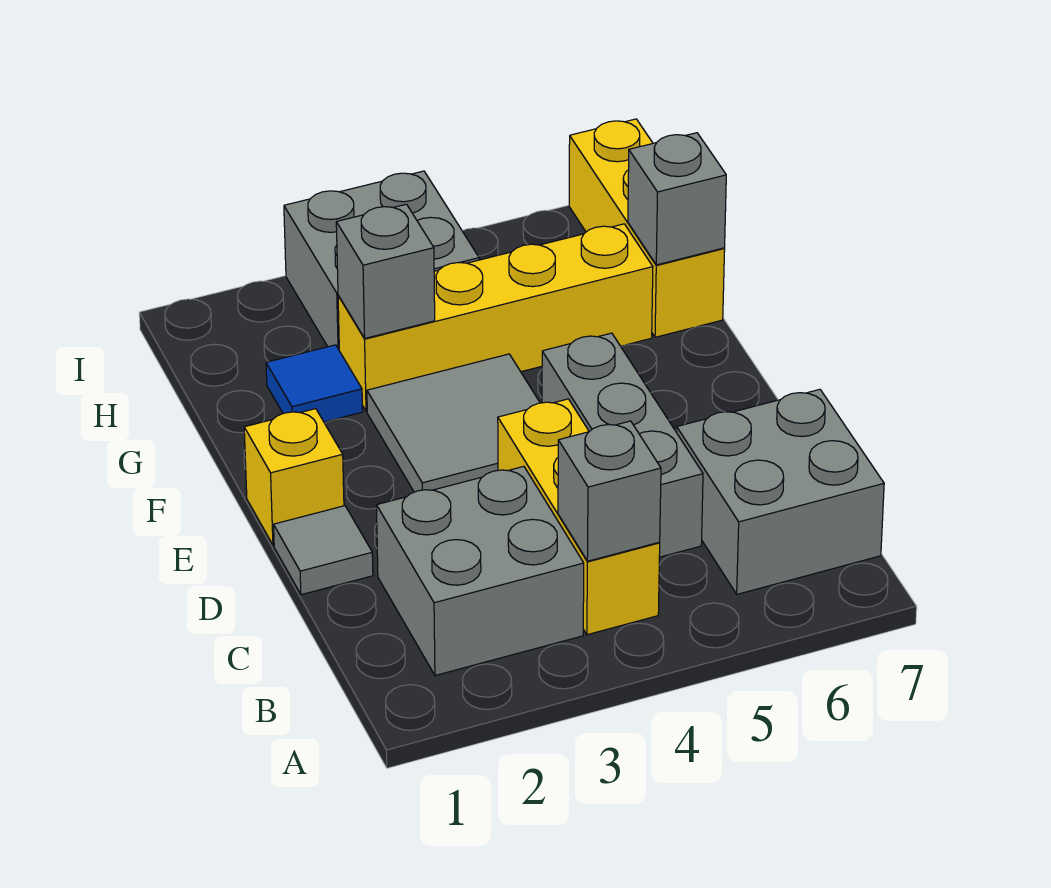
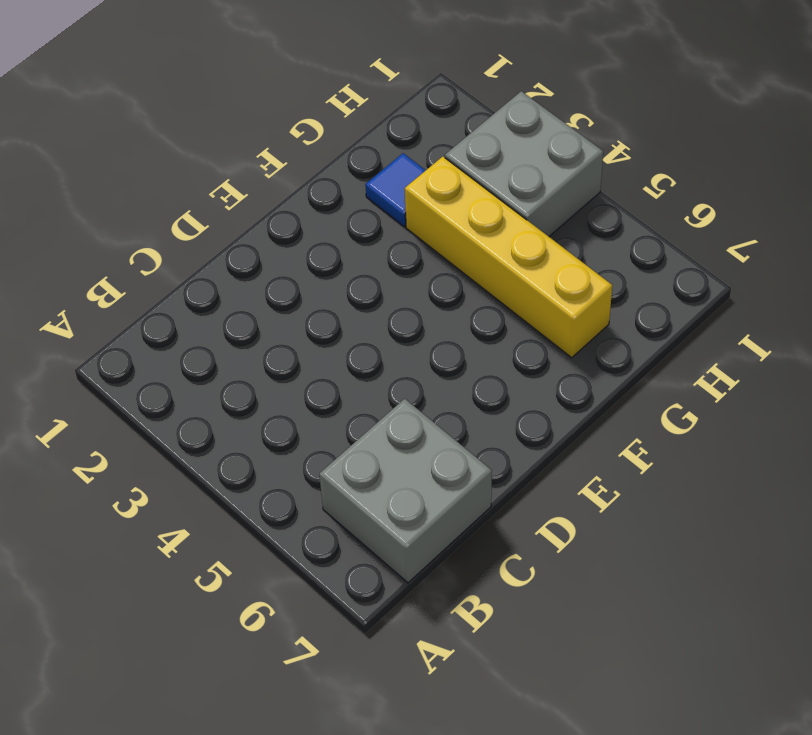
none -> grey 2x2 brick [376,466,584,676]
none -> yellow 1x3 brick [498,399,660,635]
none -> grey 1x3 brick [542,333,703,557]

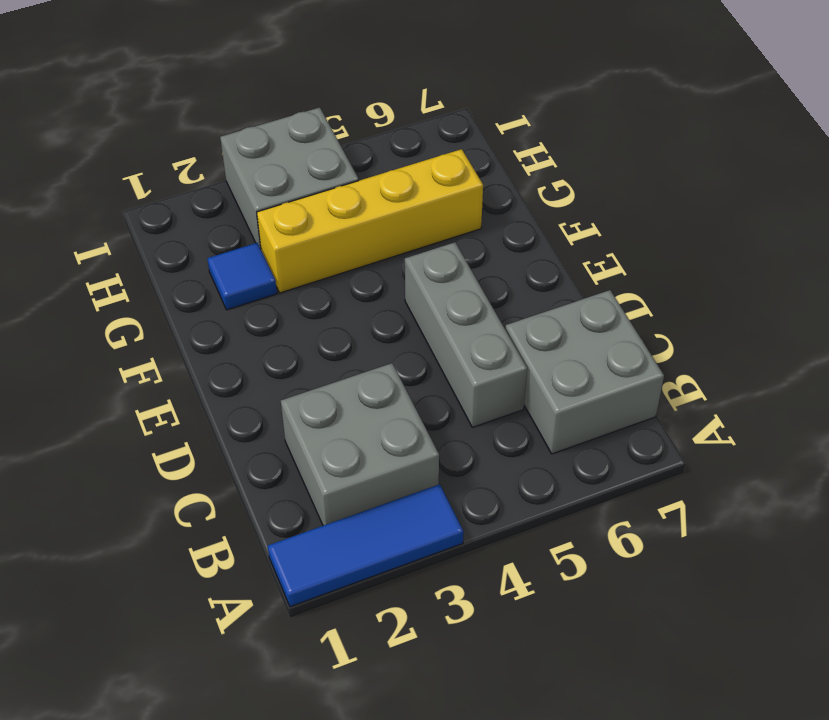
blue 1x3 tile [268,484,464,607] -> none
none -> yellow 1x3 brick [498,399,660,635]
none -> grey 1x1 tile [274,506,373,595]
none -> yellow 1x1 brick [244,409,344,545]

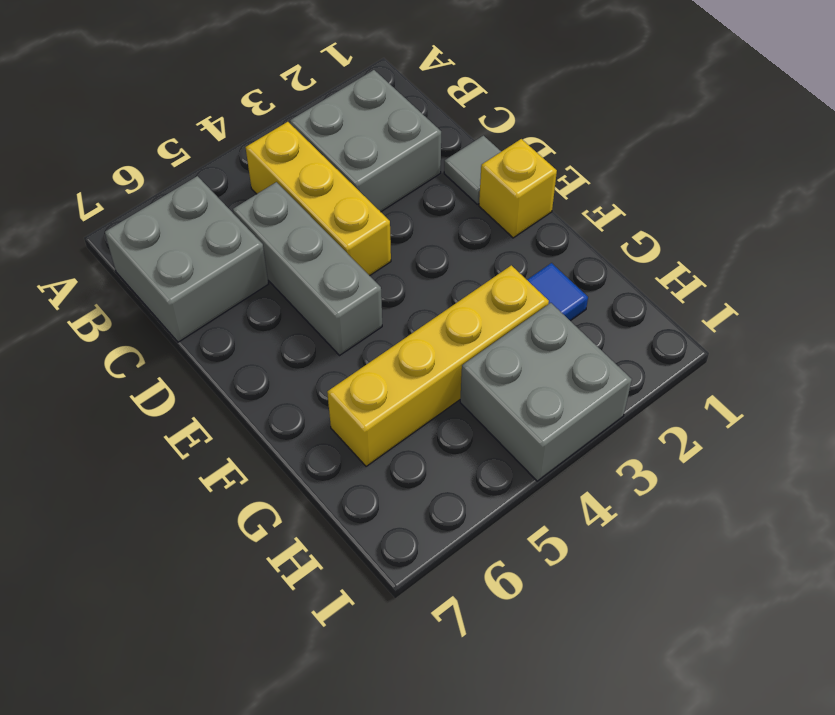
none -> grey 2x2 tile [367,354,540,492]
none -> yellow 1x3 brick [569,119,725,337]
none -> grey 1x1 brick [558,421,661,561]

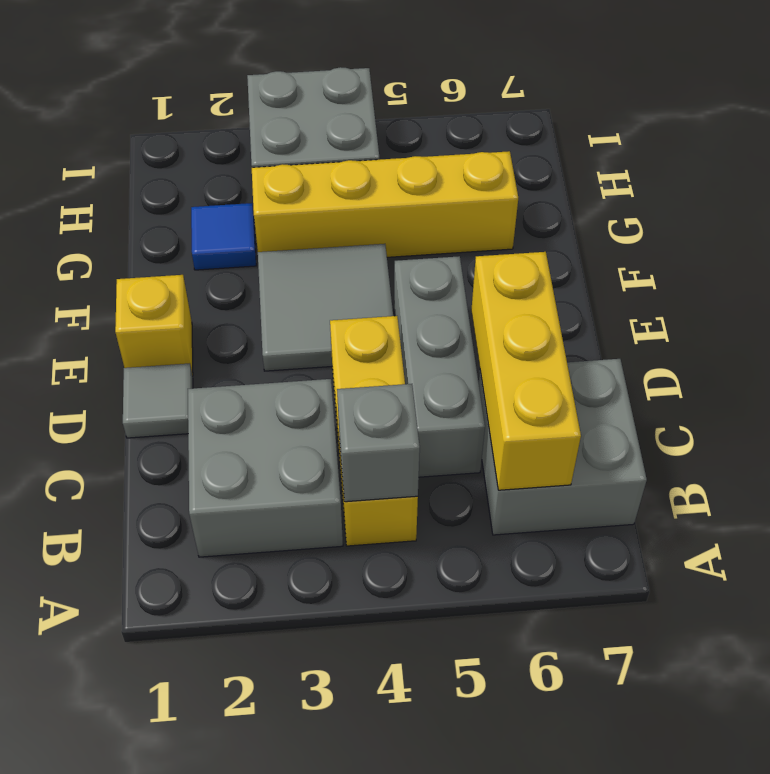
yellow 1x3 brick [471,252,581,490] -> yellow 1x3 brick moved to [569,119,725,337]
none -> grey 1x1 brick [336,204,435,338]
none -> grey 1x1 brick [628,133,726,265]

